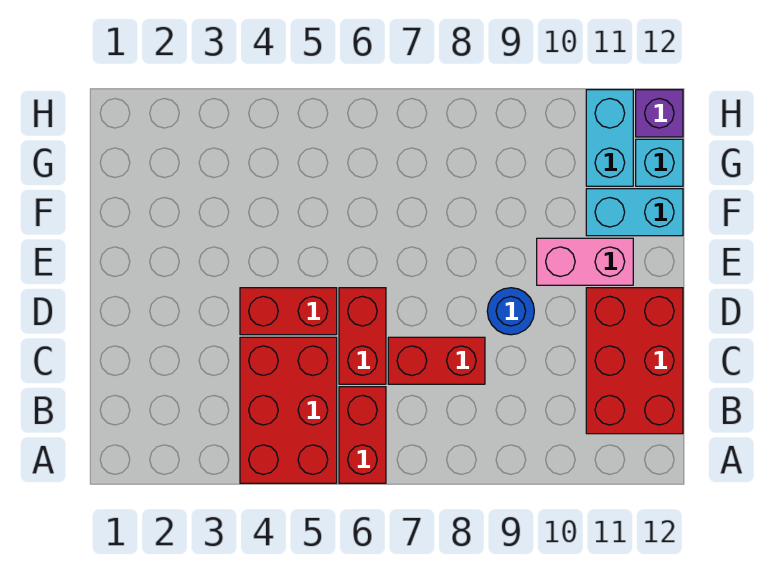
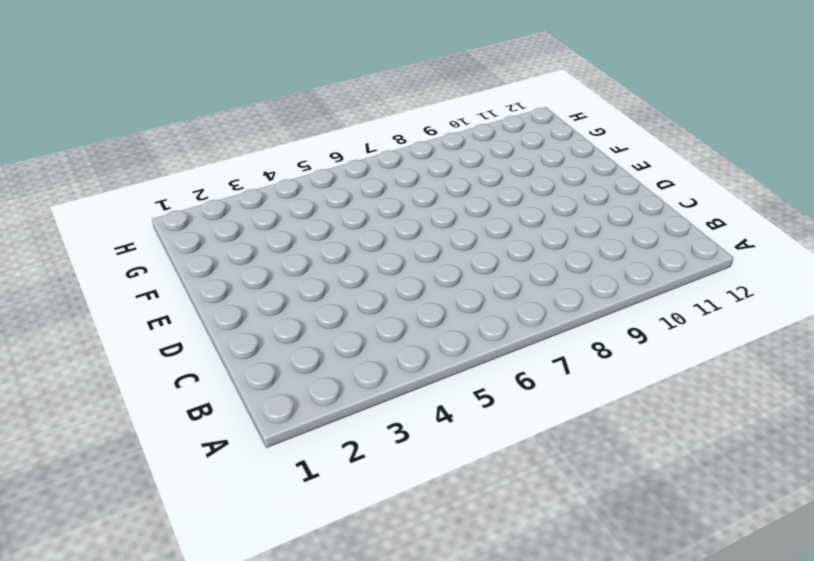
none -> red 2x3 brick [240,337,337,483]
none -> red 1x2 brick [339,387,386,483]
none -> red 2x3 brick [586,288,683,434]

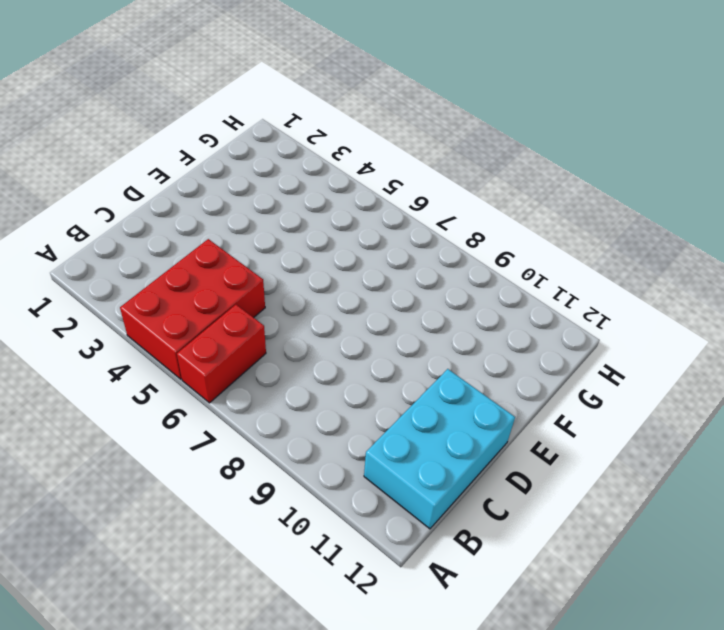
cyan 2x3 brick [364,369,515,529] -> red 2x3 brick [586,288,683,434]
none -> red 1x2 brick [339,288,386,384]
none -> red 1x2 brick [388,337,485,384]
none -> red 1x2 brick [240,288,337,335]

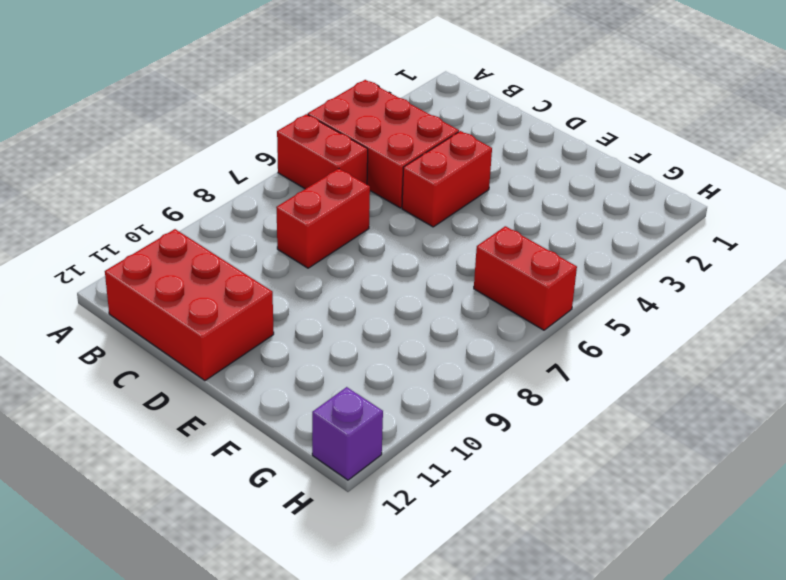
red 1x2 brick [474,226,577,330] -> red 1x2 brick moved to [339,288,386,384]
none -> blue 1x1 round brick [487,288,534,335]
none -> pink 1x2 brick [537,238,633,285]
none -> cyan 1x2 brick [586,189,683,236]

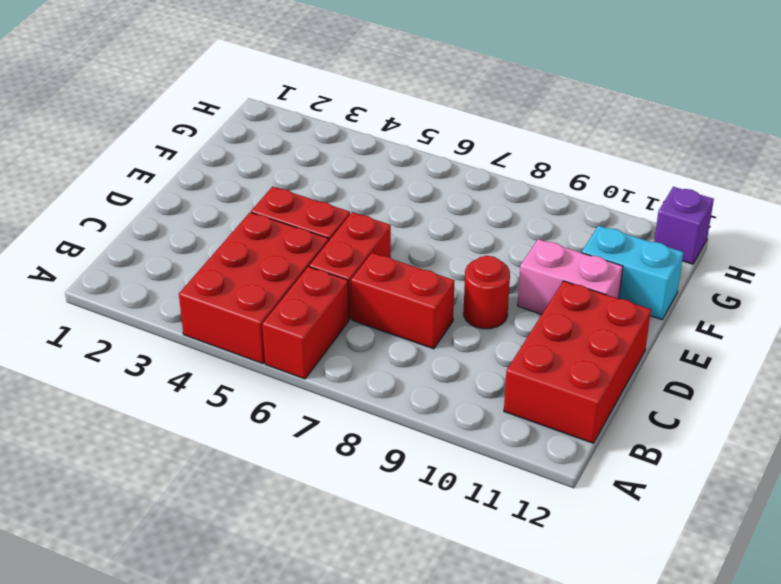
red 1x1 round brick [464,256,510,329] -> blue 1x1 round brick [487,288,534,335]
none -> cyan 1x2 brick [586,90,633,186]
none -> cyan 1x1 brick [636,139,683,186]

